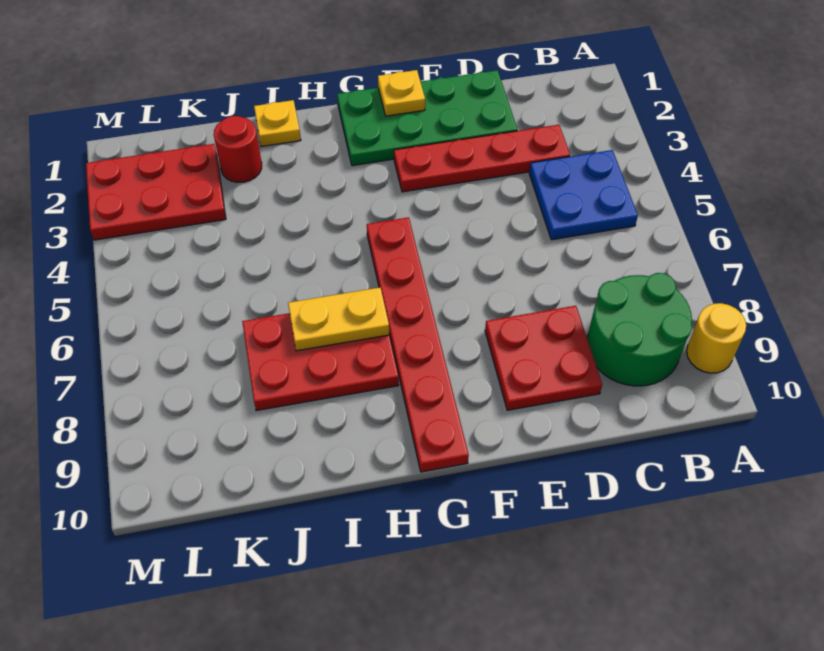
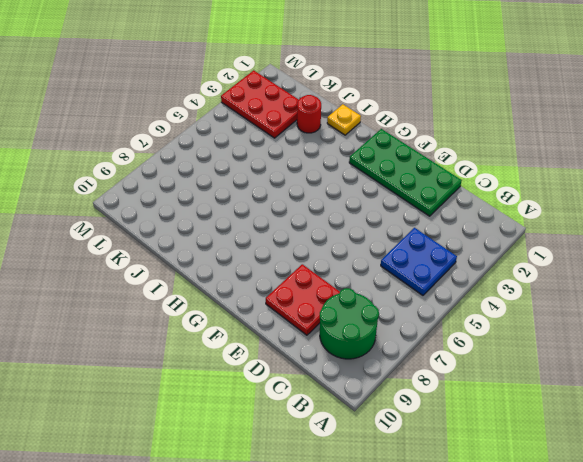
none -> yellow 1x1 round brick [687,303,746,373]
none -> red 1x4 plate [394,125,570,192]
none -> red 1x6 plate [367,217,469,472]

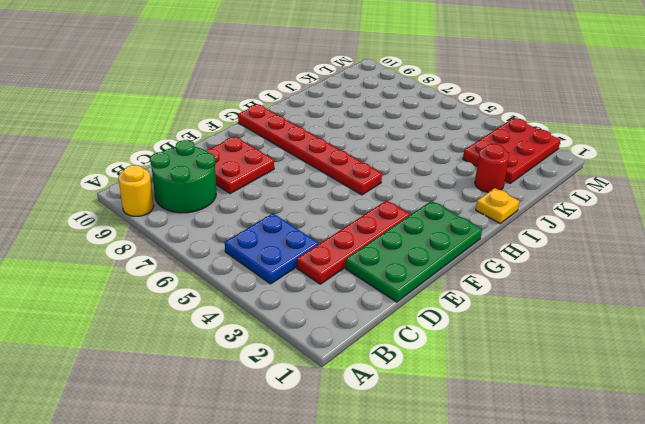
none -> red 2x3 plate [242,313,399,411]
none -> yellow 1x1 plate [378,70,425,116]
none -> yellow 1x2 plate [288,287,389,351]

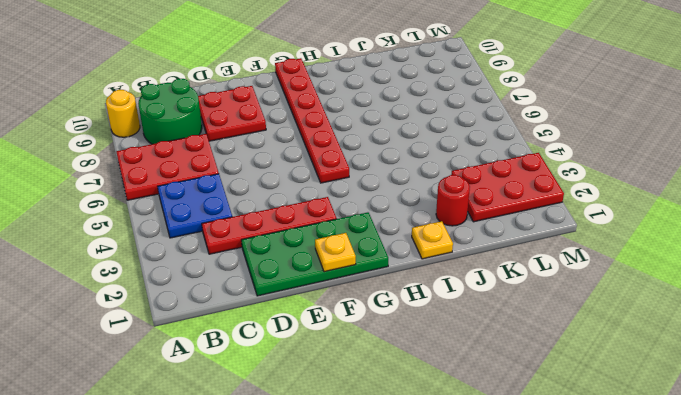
red 2x3 plate [116,134,219,200] -> red 2x3 plate moved to [242,313,399,411]
none -> yellow 1x2 plate [288,287,389,351]

